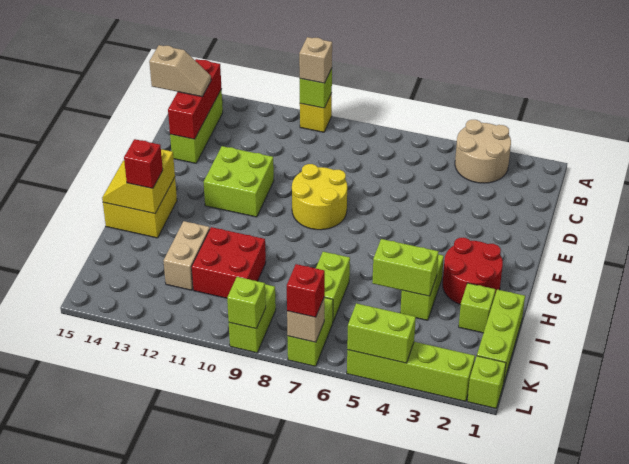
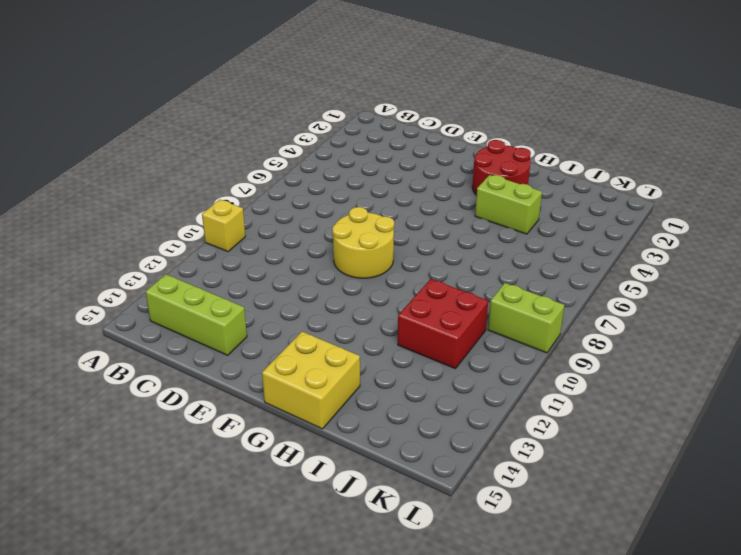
none -> tan 2x2 round brick [455,120,511,183]
none -> lime 2x2 brick [204,146,274,217]
none -> lime 1x3 brick [477,290,525,384]

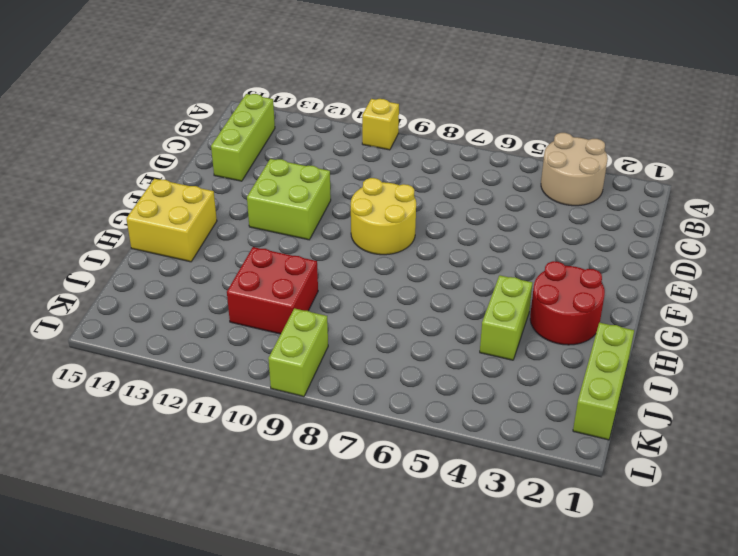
none -> lime 1x1 brick [459,283,495,333]
none -> lime 1x2 brick [316,252,350,321]
none -> tan 1x2 brick [163,221,210,290]

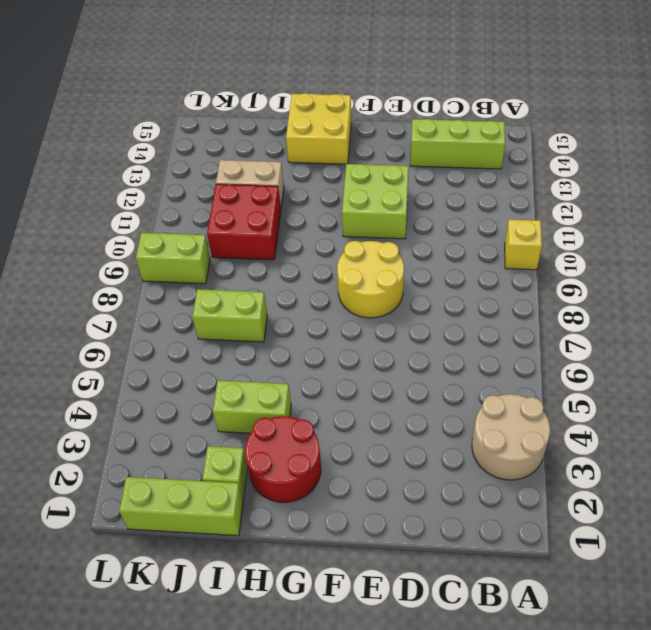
none -> lime 1x2 brick [287,298,333,366]
none -> lime 1x1 brick [467,356,506,408]
none -> lime 1x4 brick [347,342,475,401]

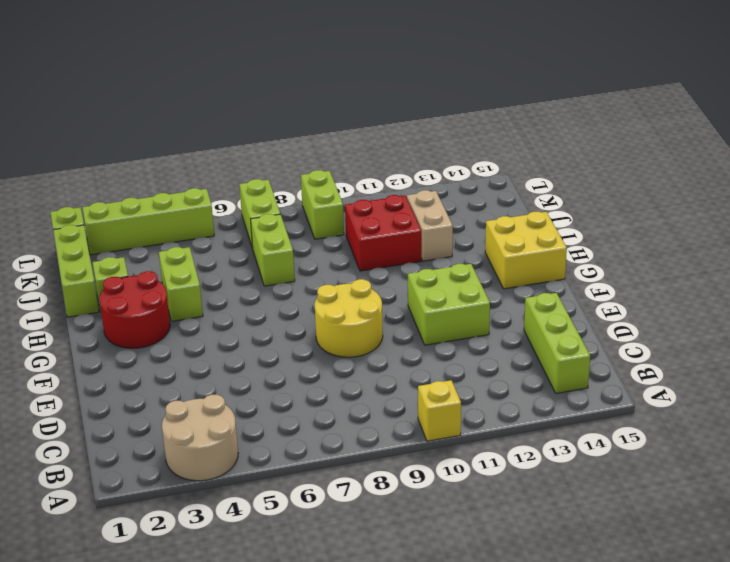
none -> lime 1x1 brick [300,68,332,108]
none -> red 1x3 brick [168,59,222,139]
none -> yellow 2x2 slope [102,149,175,214]

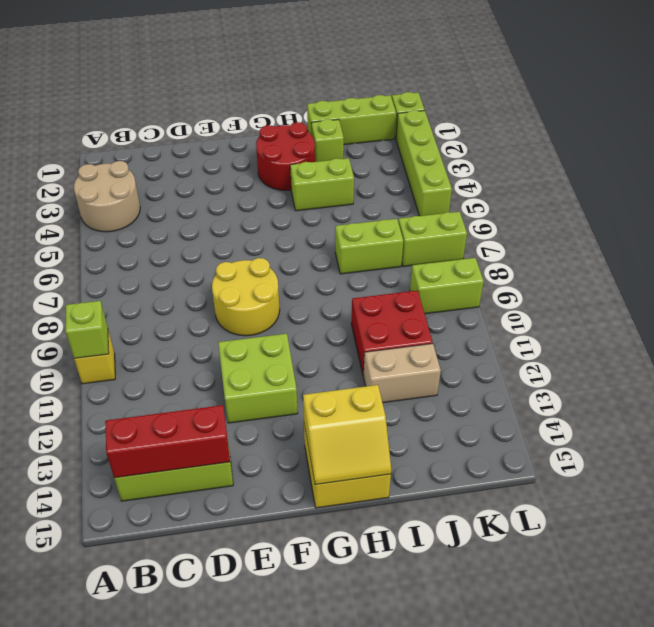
none -> lime 1x2 brick [372,239,439,296]
none -> lime 1x2 brick [347,303,416,363]
none -> tan 1x1 brick [287,297,325,342]

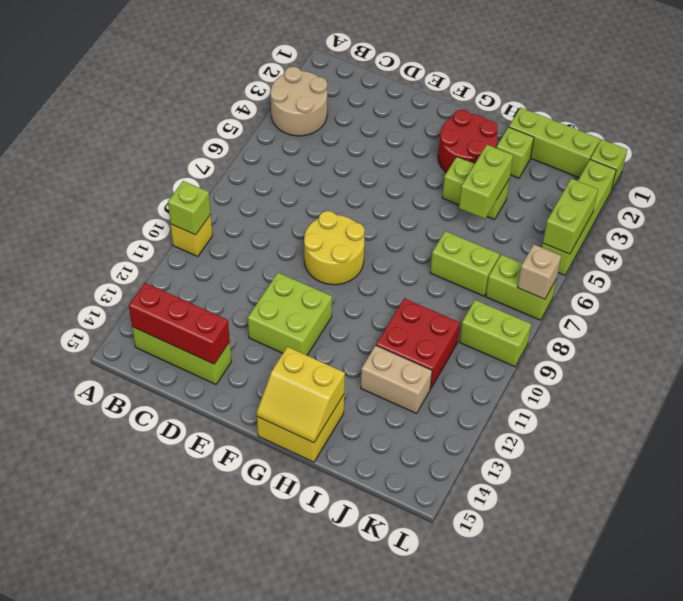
none -> lime 1x1 brick [227,277,266,329]
none -> tan 1x1 brick [299,37,332,83]
none -> tan 1x2 slope [149,45,211,97]

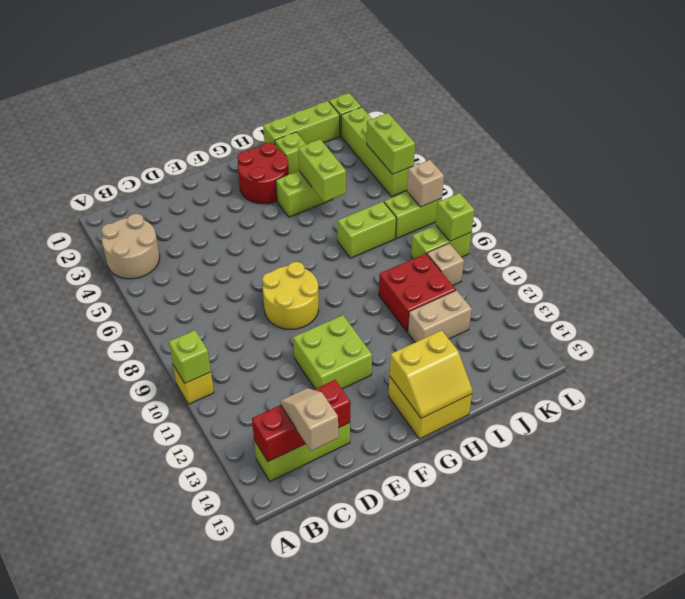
tan 1x1 brick [427,243,464,285] -> tan 1x1 brick moved to [299,37,332,83]
none -> red 1x1 brick [124,139,163,189]
none -> red 1x1 brick [287,264,325,317]

